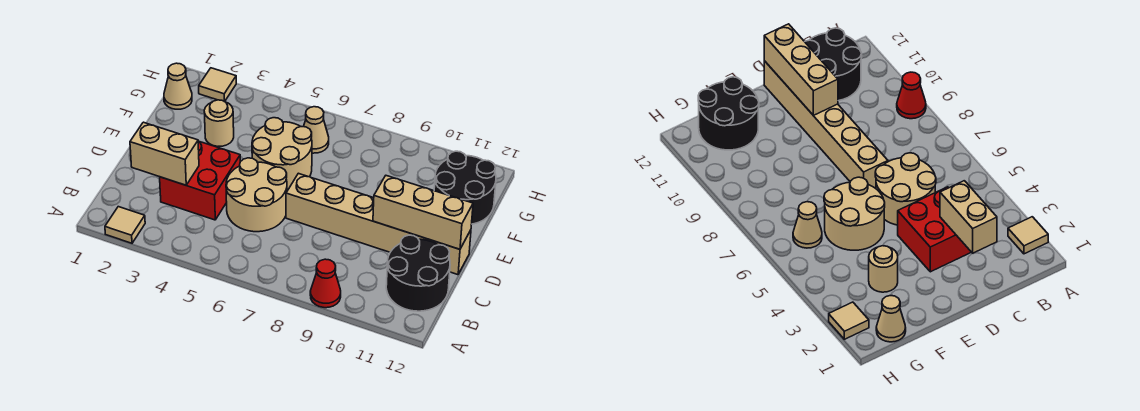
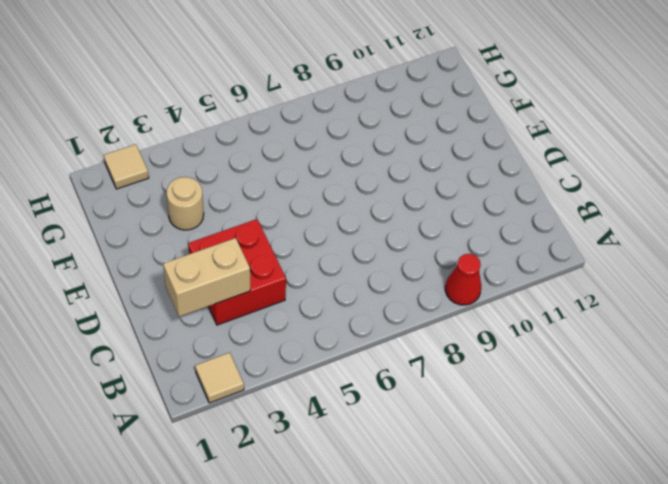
none -> black 2x2 round brick [386,235,450,311]
none -> tan 2x2 round brick [226,158,287,232]
none -> tan 1x6 brick [286,173,471,275]

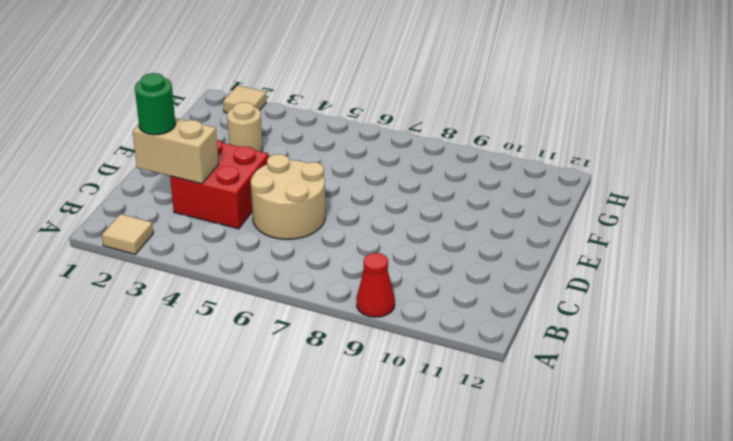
green 1x1 round brick [135,73,175,135] -> none
none -> black 2x2 round brick [386,235,450,311]
none -> tan 1x6 brick [286,173,471,275]
none -> tan 2x2 round brick [252,118,312,190]

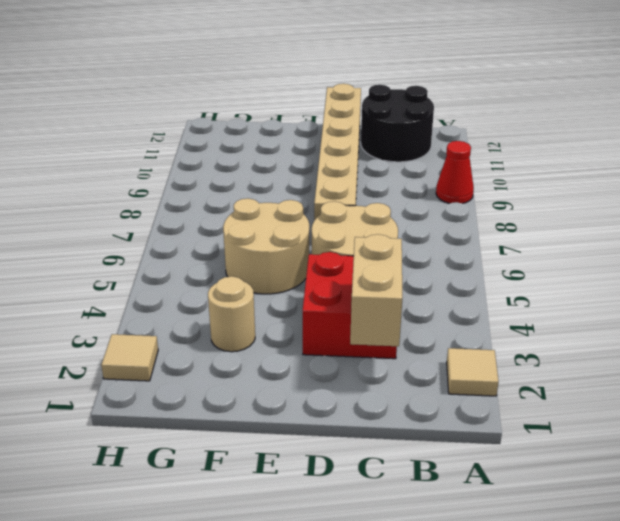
none -> black 2x2 round brick [434,151,496,224]
none -> tan 1x1 cone [164,63,192,109]
none -> tan 1x1 cone [304,107,329,153]

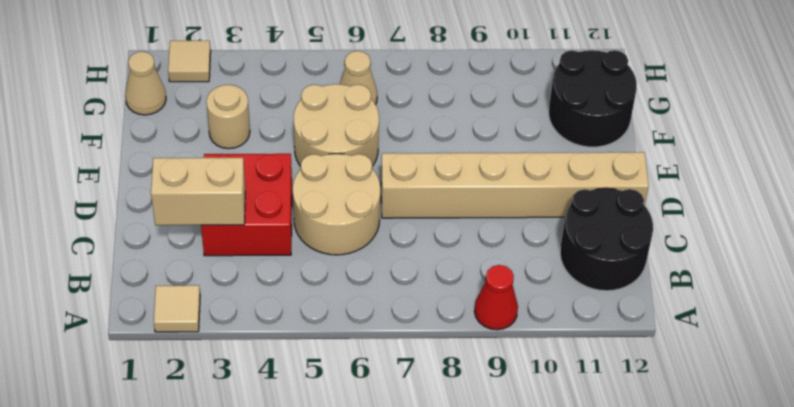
none -> tan 1x3 brick [373,176,473,249]

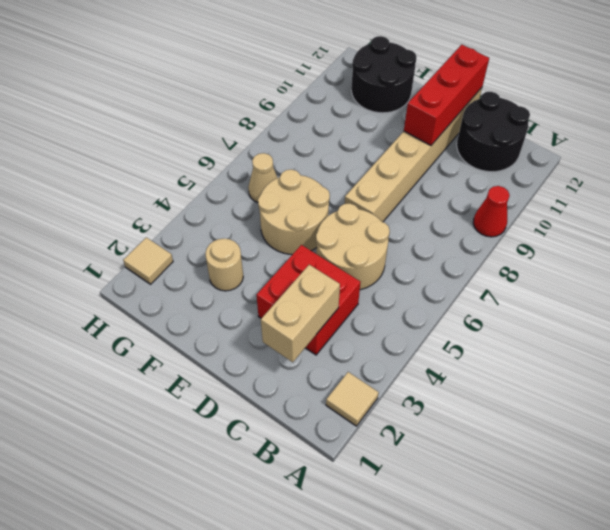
red 1x3 brick [404,45,489,146] -> tan 1x3 brick [373,176,473,249]
none -> tan 1x1 cone [164,63,192,109]

